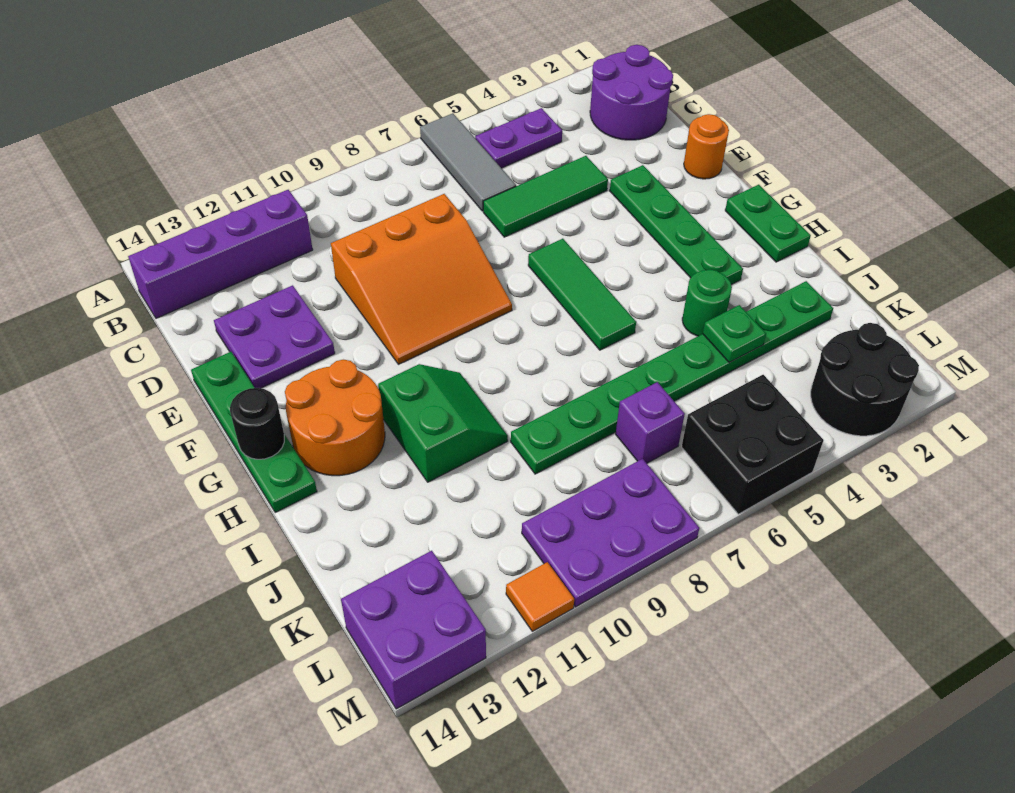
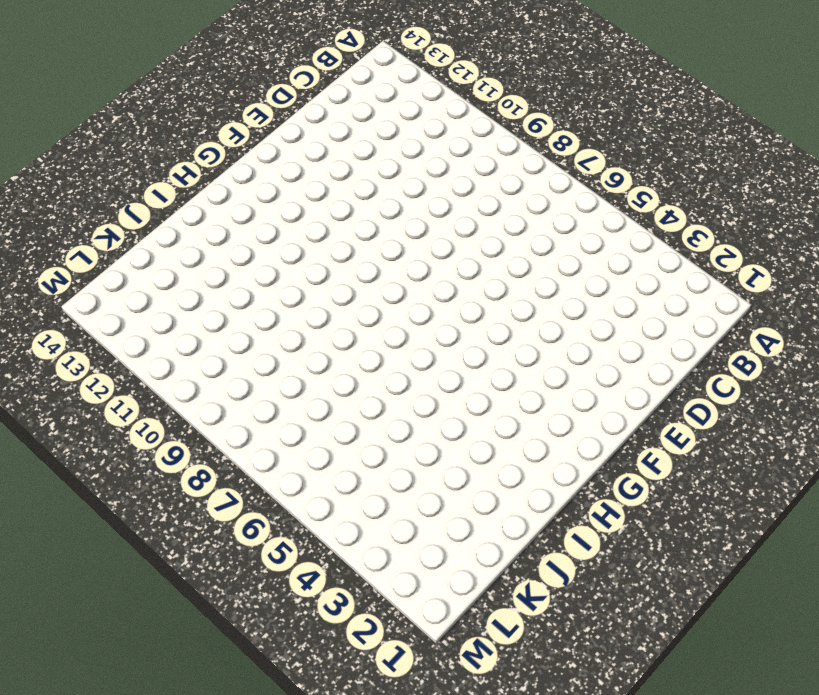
none -> grey 1x3 tile [420,113,516,211]
none -> purple 2x2 round brick [590,45,673,140]
none -> purple 1x2 plate [475,108,562,168]

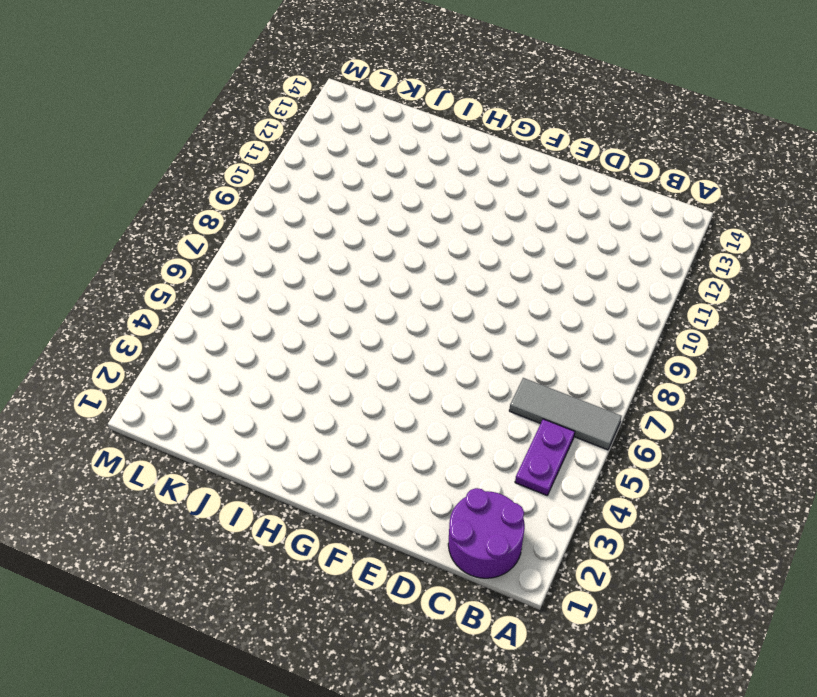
none -> purple 1x4 brick [128,190,313,318]
none -> green 1x3 tile [483,156,608,237]
none -> orange 3x3 slope [331,194,512,364]

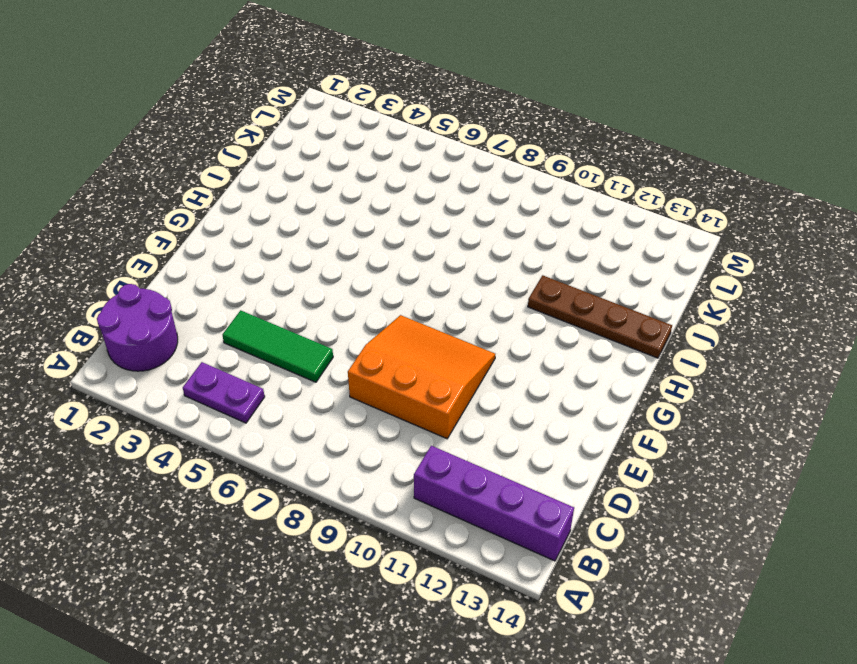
brown 1x4 plate [528,275,672,358] -> green 2x2 slope [378,364,508,482]
none -> grey 1x3 tile [420,113,516,211]
none -> purple 2x2 plate [214,285,335,388]
none -> orange 1x1 round brick [684,114,729,179]

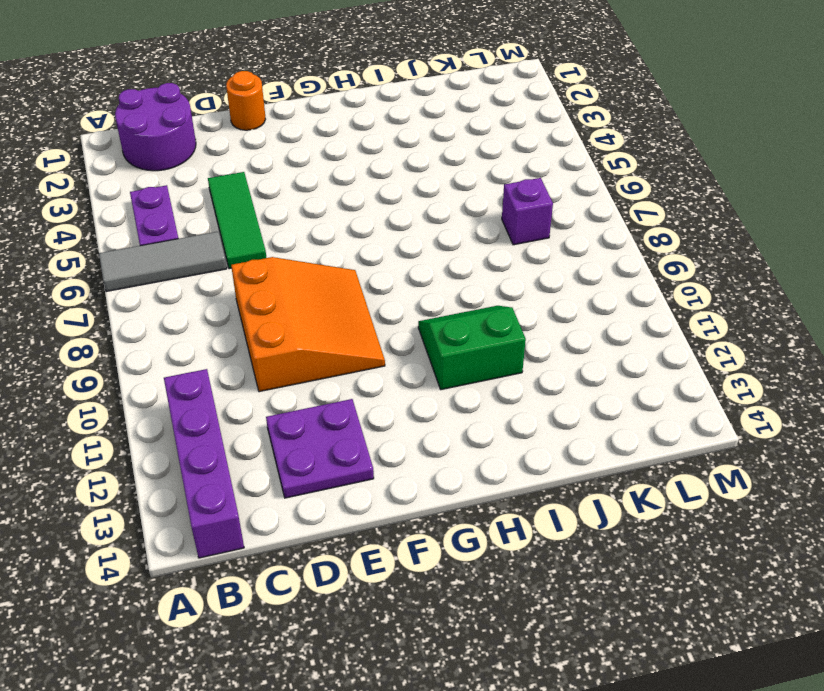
none -> green 1x4 plate [610,165,743,285]
none -> green 1x4 plate [191,352,317,512]
none -> green 1x3 tile [528,239,636,350]

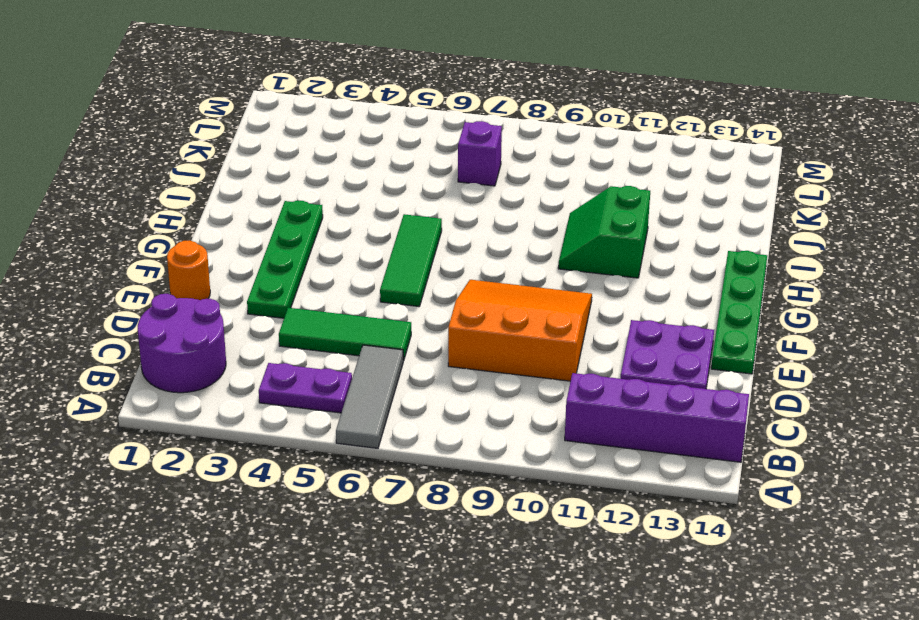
none -> green 1x2 plate [725,185,811,262]
none -> orange 2x2 round brick [285,360,385,476]
none -> green 1x1 round brick [682,270,732,336]

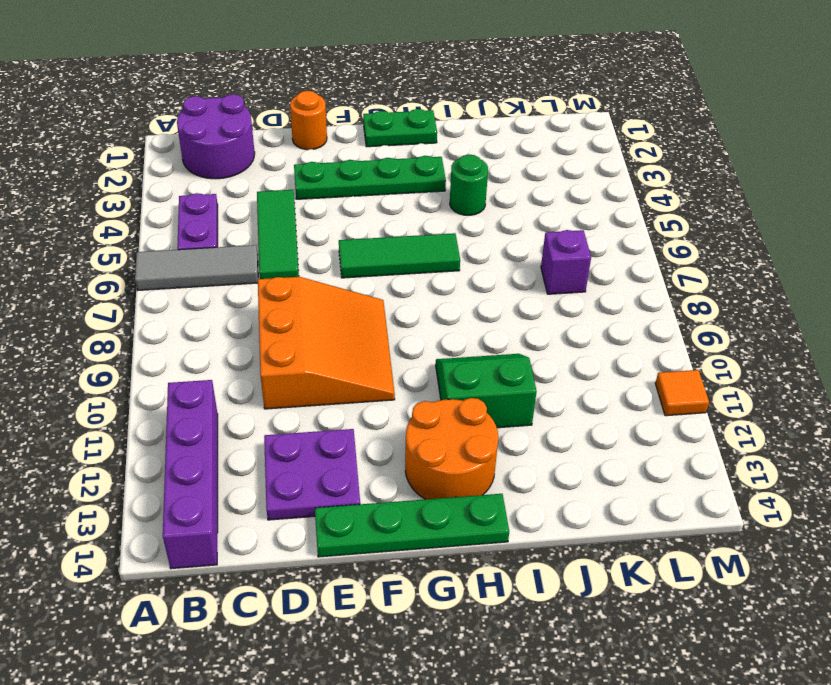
none -> green 1x8 plate [511,281,833,474]
none -> black 2x2 round brick [811,323,919,436]
none -> black 2x2 brick [682,375,824,514]

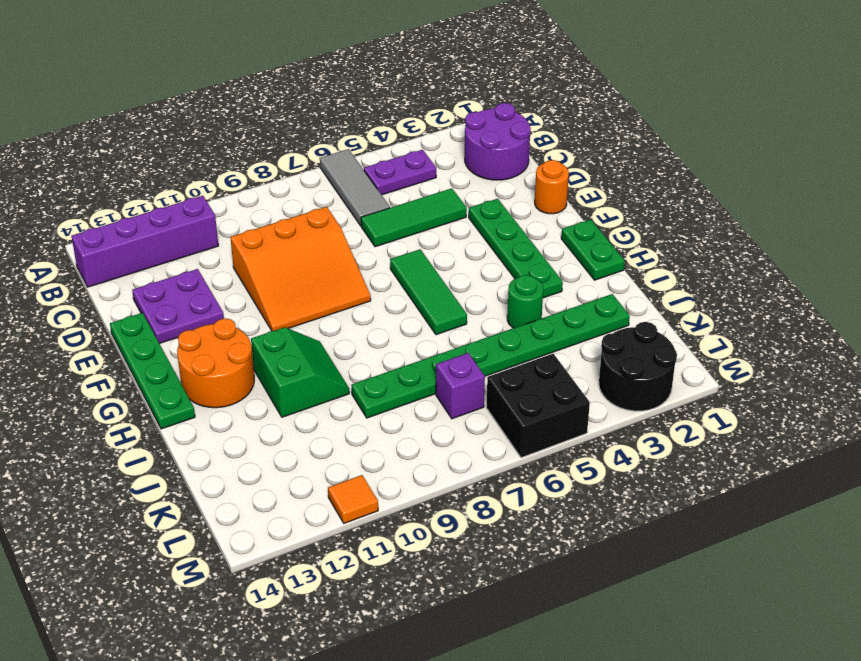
none -> purple 2x3 plate [522,459,699,607]
none -> purple 2x2 brick [341,551,486,709]
none -> black 1x1 round brick [230,388,284,459]

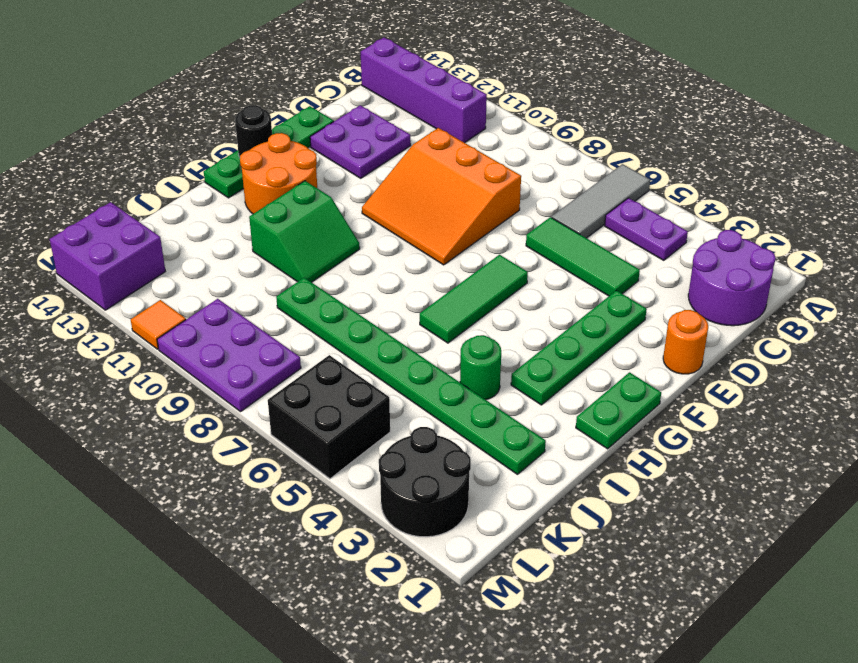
none -> purple 1x1 brick [616,382,685,463]
none -> green 1x1 plate [703,305,766,363]

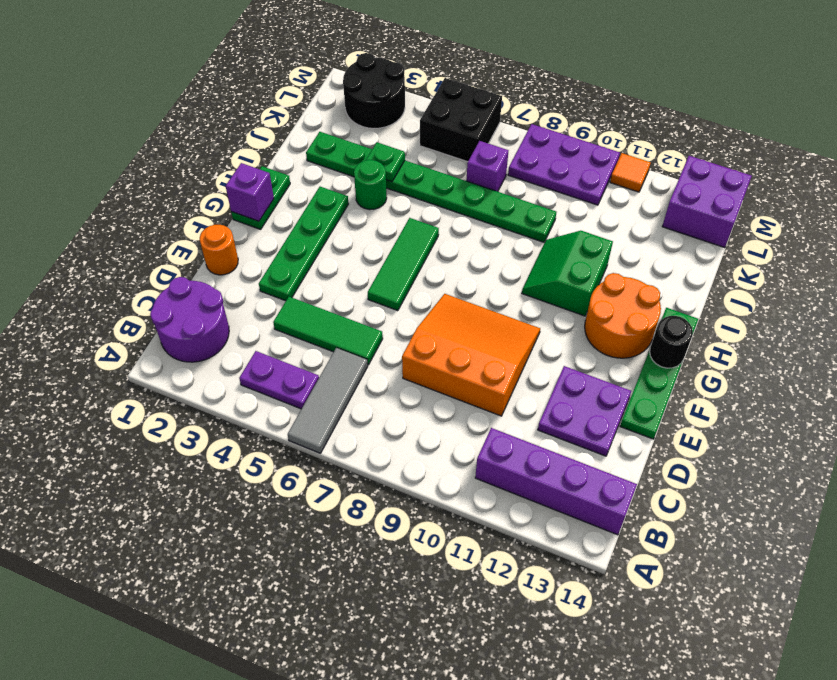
purple 1x1 brick [226,163,274,221] -> none

